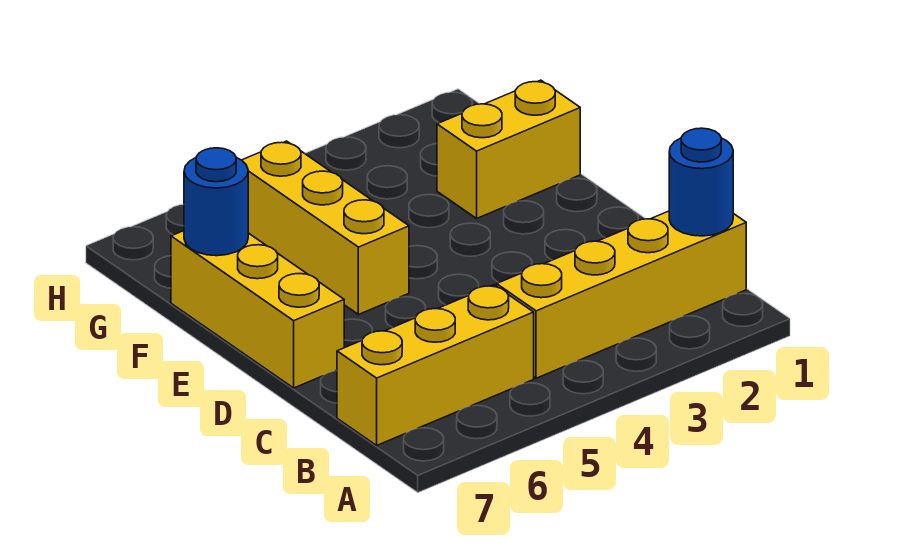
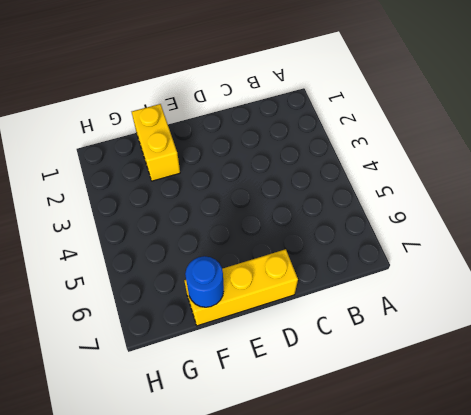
none -> yellow 1x4 brick [497,211,746,378]
none -> yellow 1x3 brick [337,285,534,445]

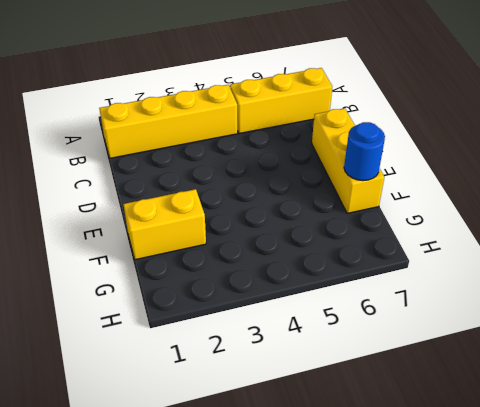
none -> yellow 1x3 brick [242,141,409,315]
none -> blue 1x1 round brick [669,128,733,236]

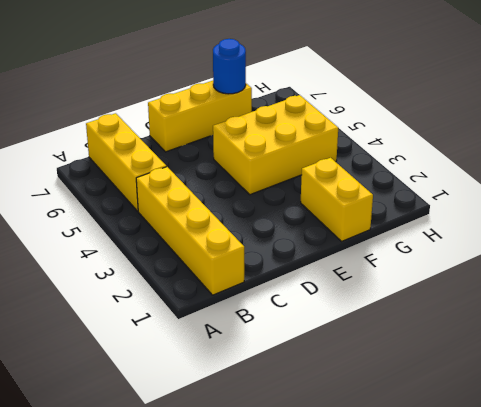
yellow 2x3 brick [213,95,338,195] -> yellow 1x3 brick [242,141,409,315]
none -> blue 1x1 round brick [669,128,733,236]

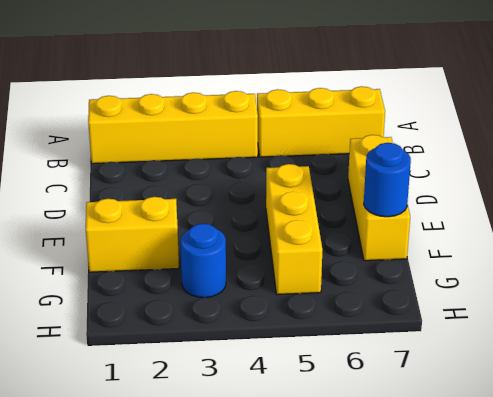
blue 1x1 round brick [181,224,226,298] -> blue 1x1 round brick moved to [669,128,733,236]

